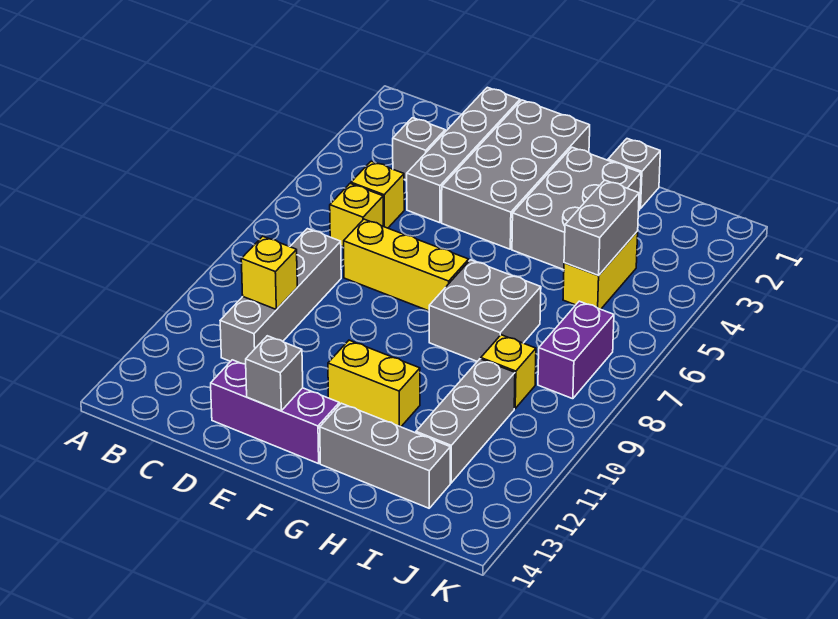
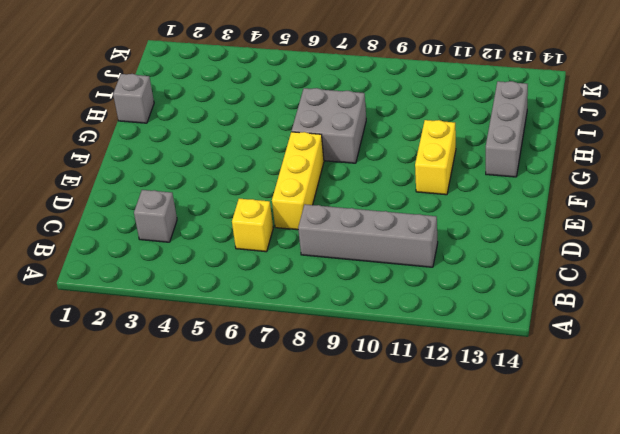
none -> yellow 1x1 brick [351,161,404,228]
none -> grey 1x4 brick [407,87,520,223]
none -> purple 1x3 brick [211,360,339,464]

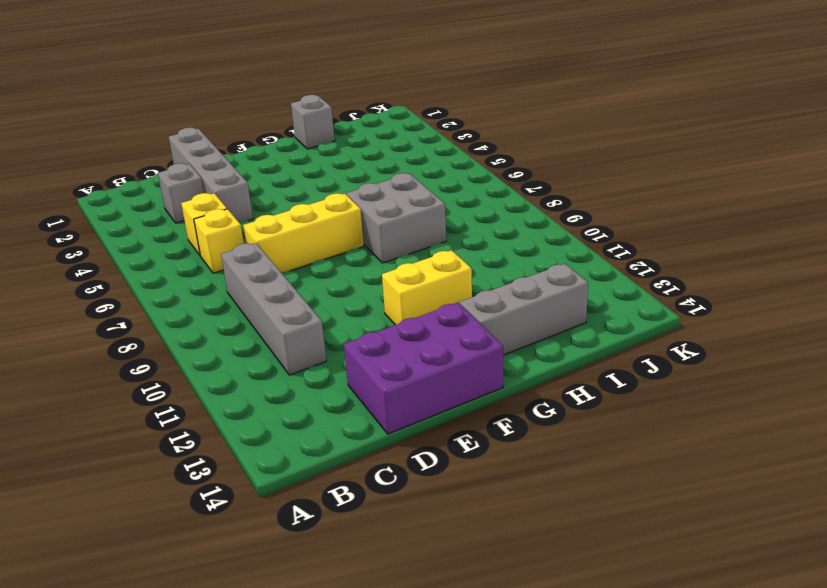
purple 2x3 brick [344,302,503,434] -> purple 1x3 brick [211,360,339,464]
none -> grey 2x4 brick [442,100,590,249]
none -> grey 2x3 brick [512,147,641,270]
none -> yellow 1x2 brick [563,231,638,309]

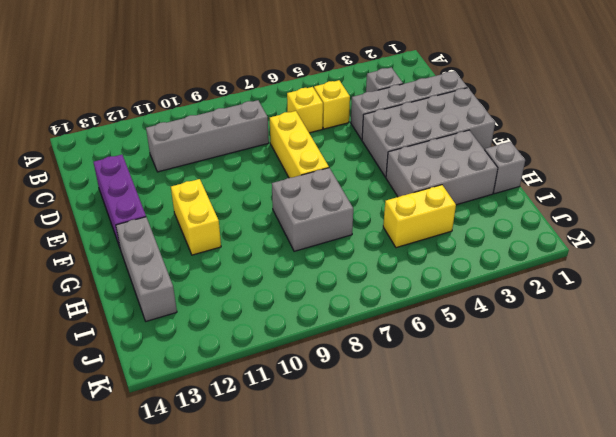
none -> yellow 1x1 brick [481,335,536,408]
none -> grey 1x3 brick [416,359,515,483]
none -> purple 1x2 brick [538,301,614,399]

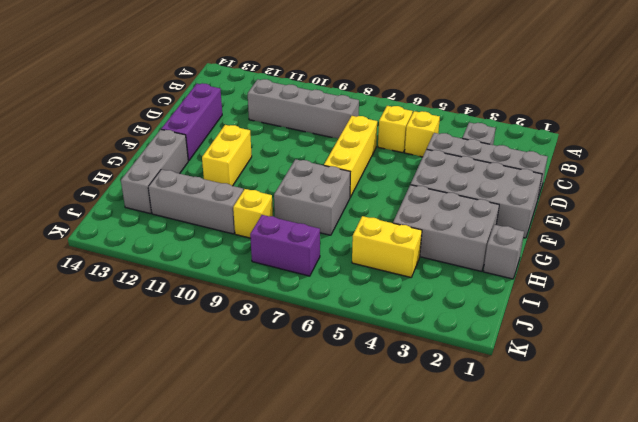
none -> yellow 1x1 brick [241,236,297,310]
none -> grey 1x1 brick [246,336,303,411]
none -> grey 1x2 brick [564,180,639,276]

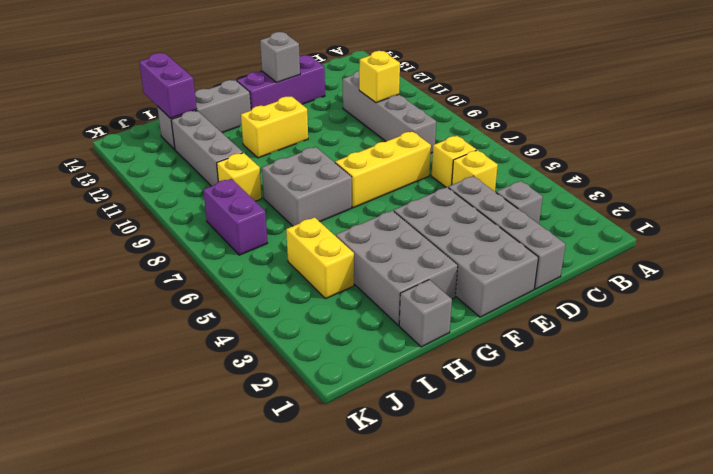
purple 1x2 brick [139,53,197,118] -> none
none -> grey 1x2 brick [564,180,639,276]

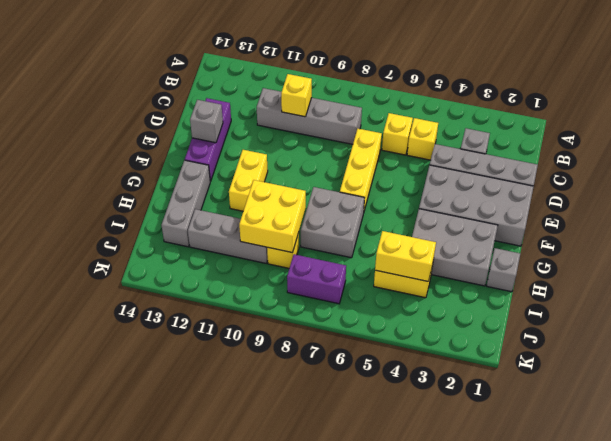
yellow 2x2 brick [239,180,306,253] -> none
yellow 1x2 brick [375,231,436,281] -> grey 1x2 brick [564,180,639,276]

